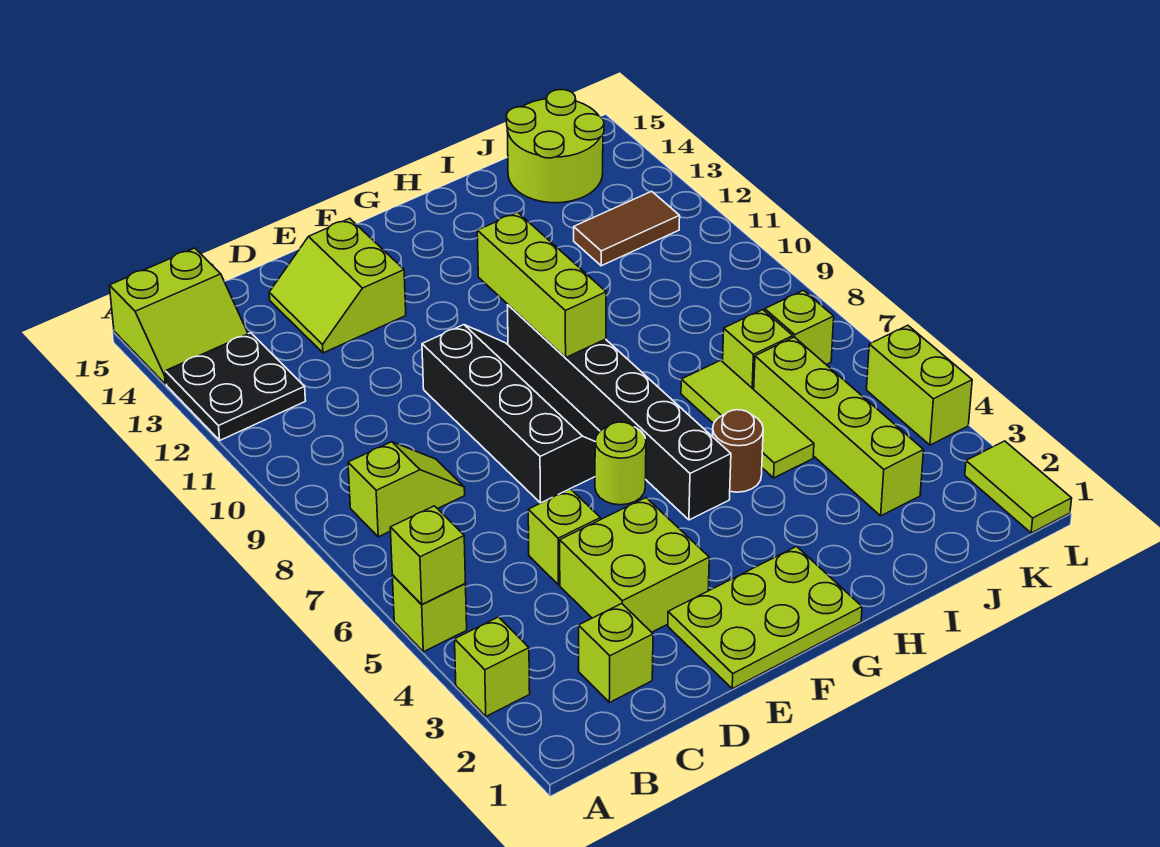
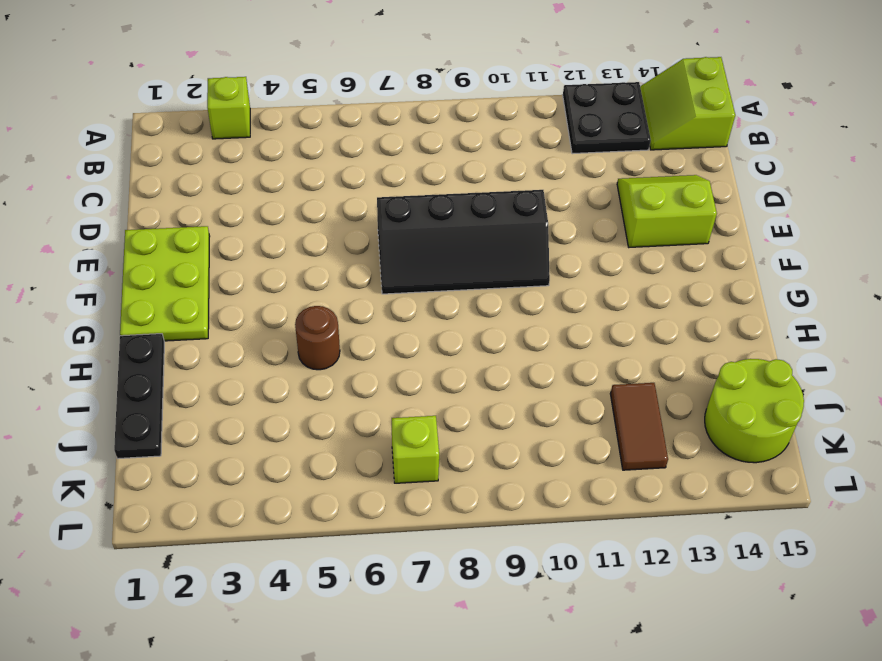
black 1x3 plate [114,334,164,459] -> none
none -> lime 1x1 brick [392,575,467,652]
none -> lime 1x2 slope [348,442,465,537]
none -> lime 1x1 brick [579,604,653,703]

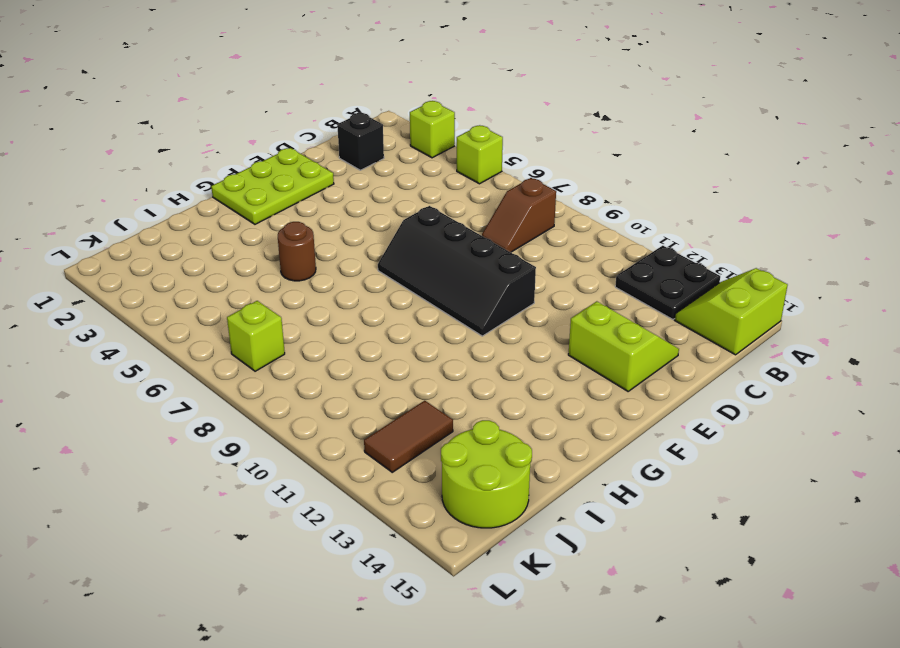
brown 1x2 slope [482,178,556,252] -> lime 1x2 slope [348,442,465,537]
black 1x1 brick [337,113,384,170] -> lime 1x1 brick [579,604,653,703]
none -> lime 2x2 brick [560,498,709,632]
none -> lime 1x1 brick [528,489,601,585]
none -> lime 1x1 round brick [595,422,646,505]

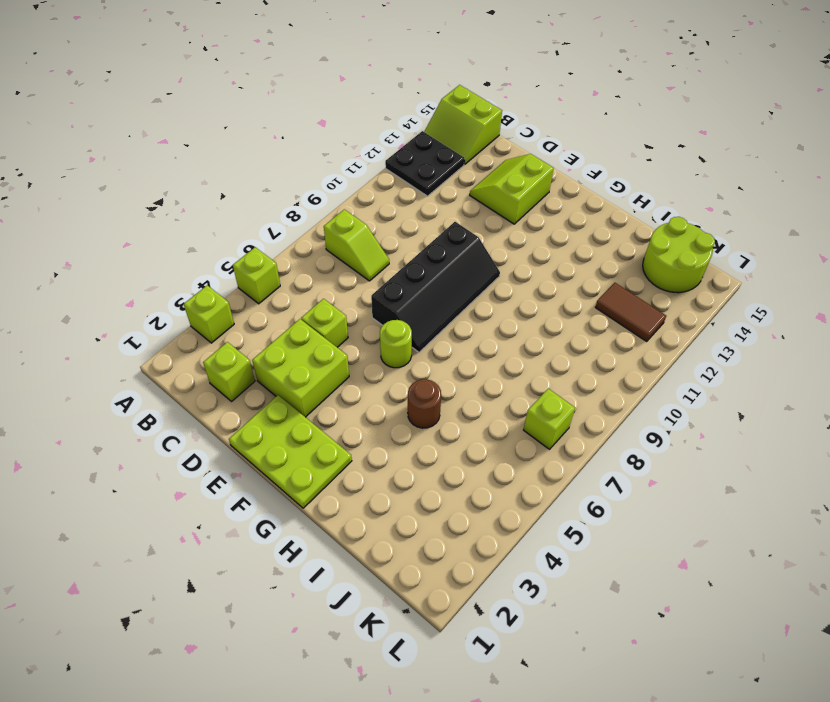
none -> black 1x6 brick [507,305,731,520]
none -> lime 1x3 tile [681,360,814,478]
none -> lime 1x4 brick [754,337,924,516]

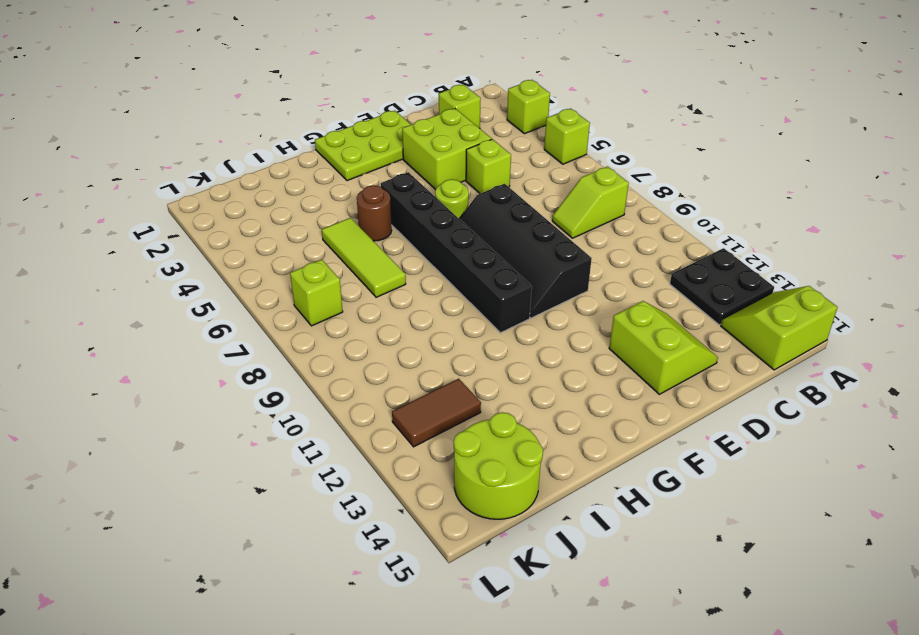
none -> lime 1x4 brick [754,337,924,516]
none -> lime 1x1 brick [723,310,793,389]
none -> lime 1x2 tile [965,441,1072,533]

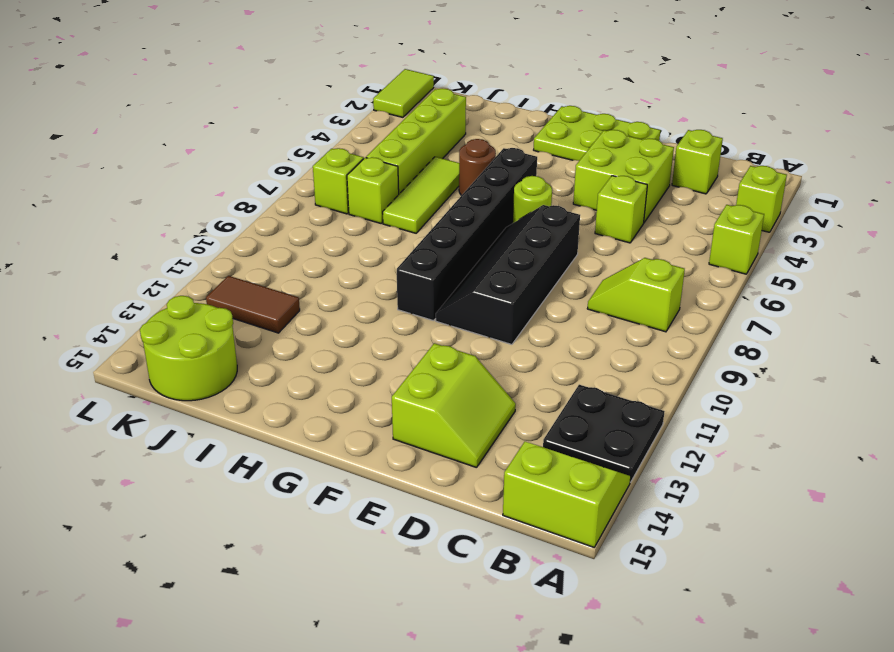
none -> lime 1x2 brick [867,325,972,445]
none -> lime 1x1 brick [390,506,465,604]
none -> lime 1x3 brick [477,212,606,358]

